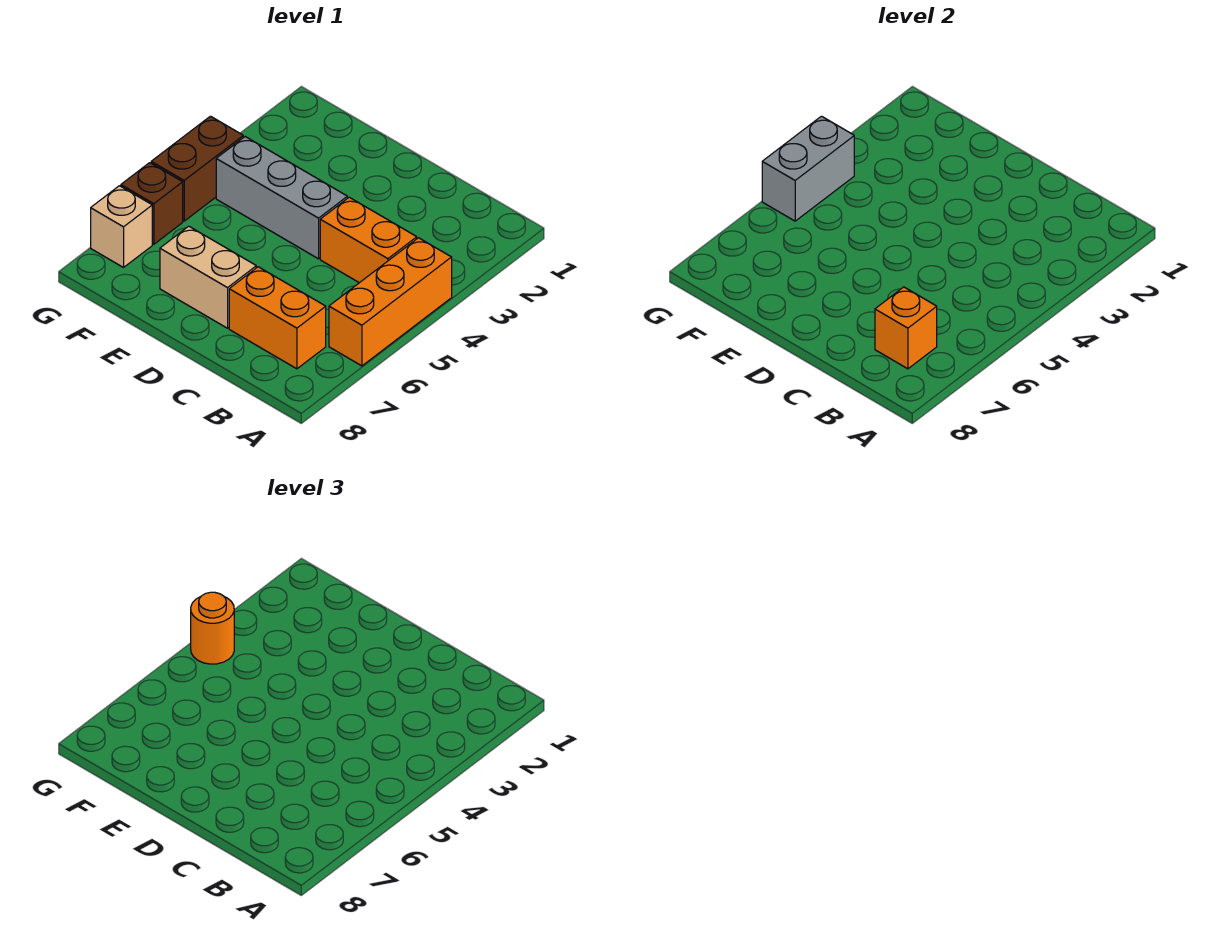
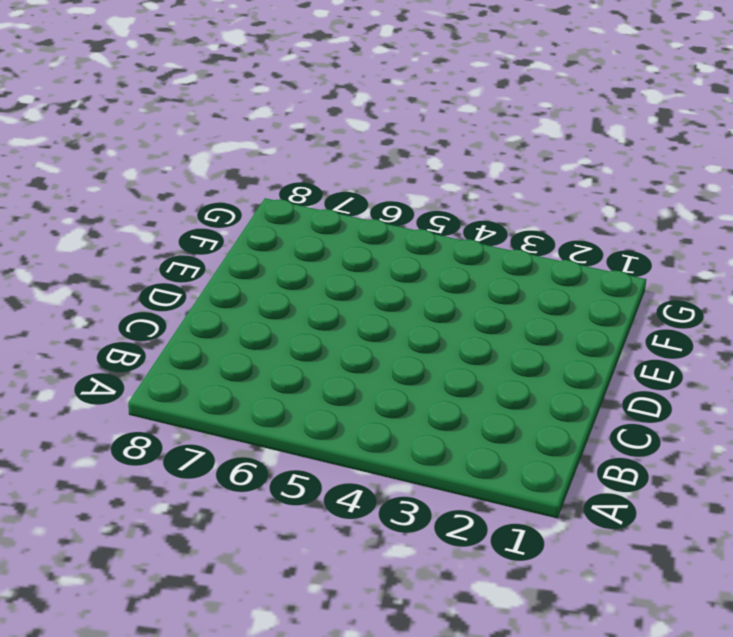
none -> orange 1x3 brick [329,238,452,366]
none -> orange 1x2 brick [320,197,417,283]

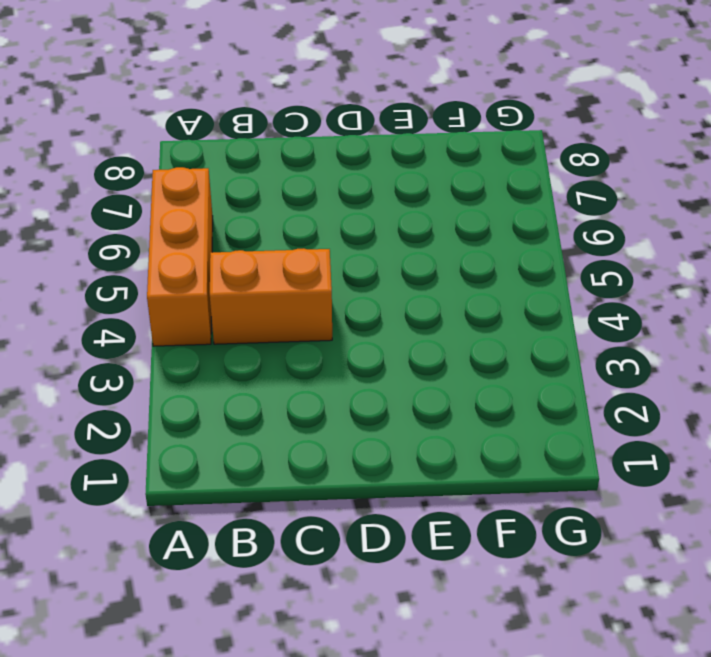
none -> orange 1x2 brick [229,267,326,369]
none -> grey 1x3 brick [216,137,347,259]

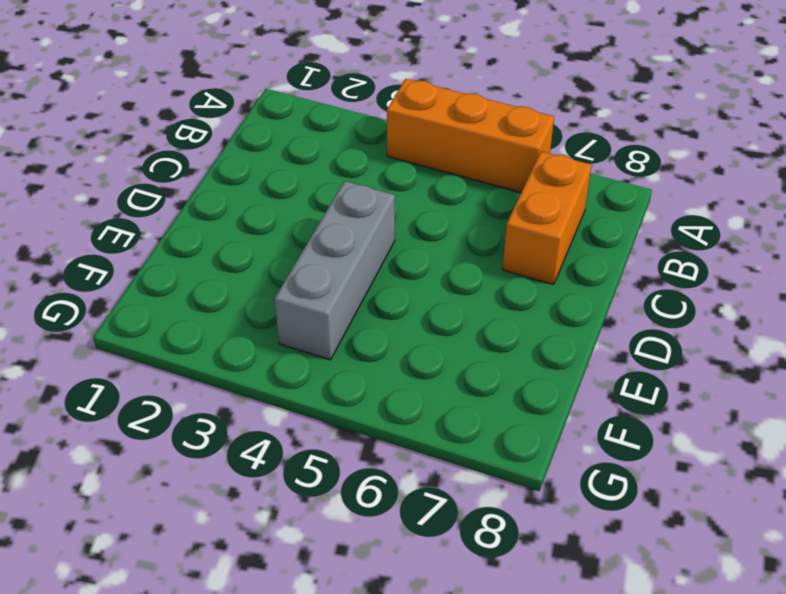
none -> orange 1x2 brick [320,197,417,283]
none -> tan 1x2 brick [160,226,256,328]

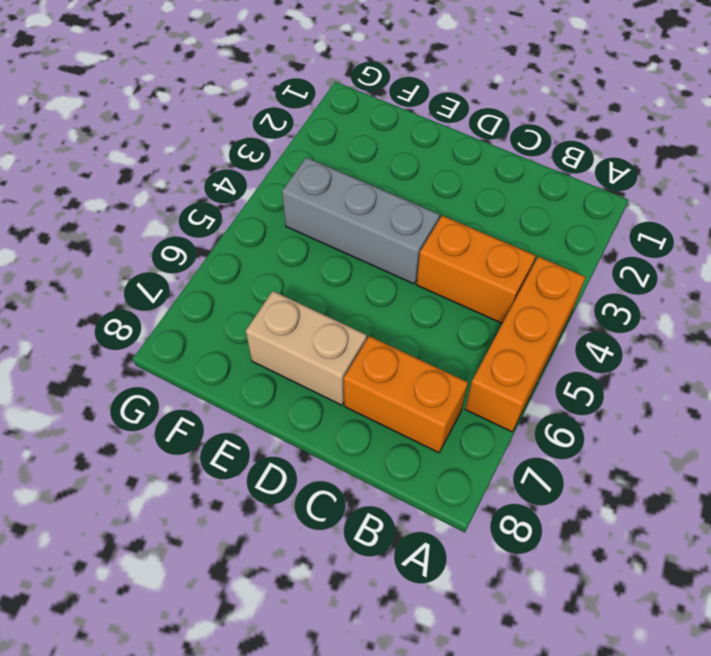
none -> brown 1x2 brick [151,116,243,221]
none -> brown 1x1 brick [121,163,183,244]

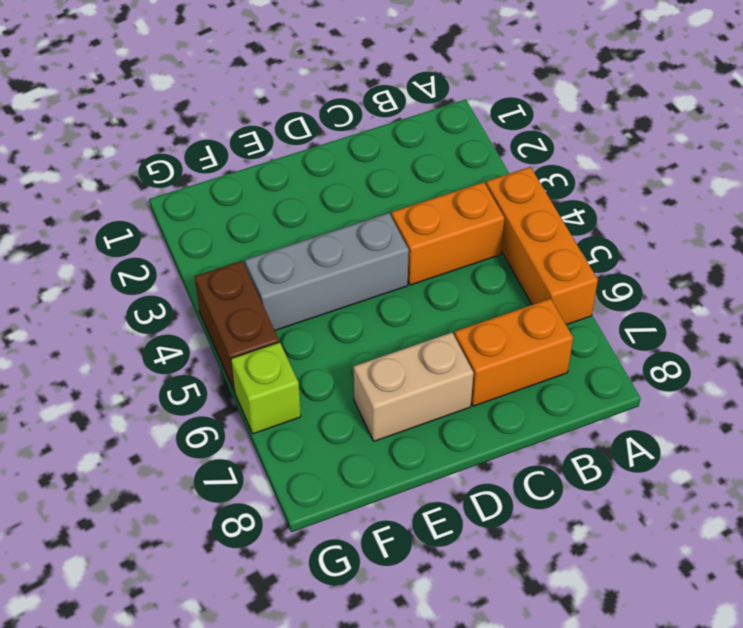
lime 1x1 brick [231,342,301,434] -> brown 1x1 brick [121,163,183,244]
none -> tan 1x1 brick [91,186,152,267]
none -> orange 1x1 brick [875,287,937,369]

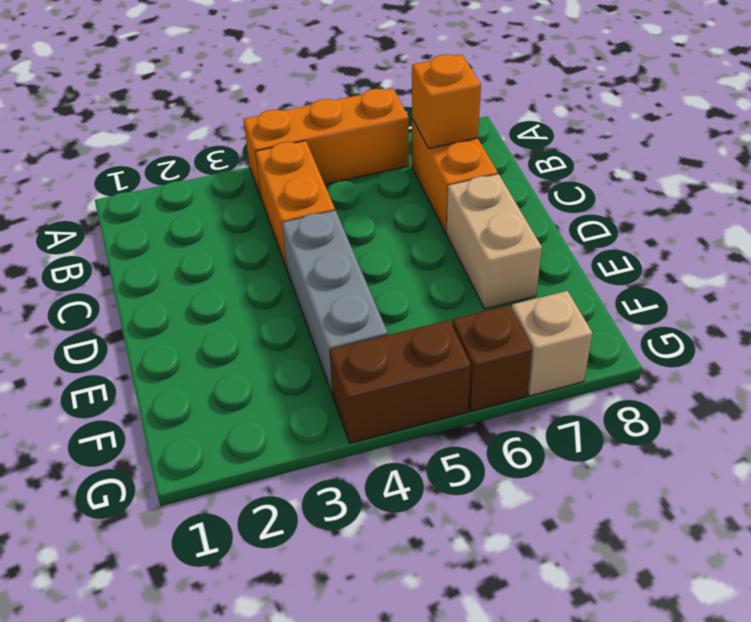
none -> grey 1x2 brick [762,116,854,221]
none -> orange 1x1 round brick [191,592,234,664]

